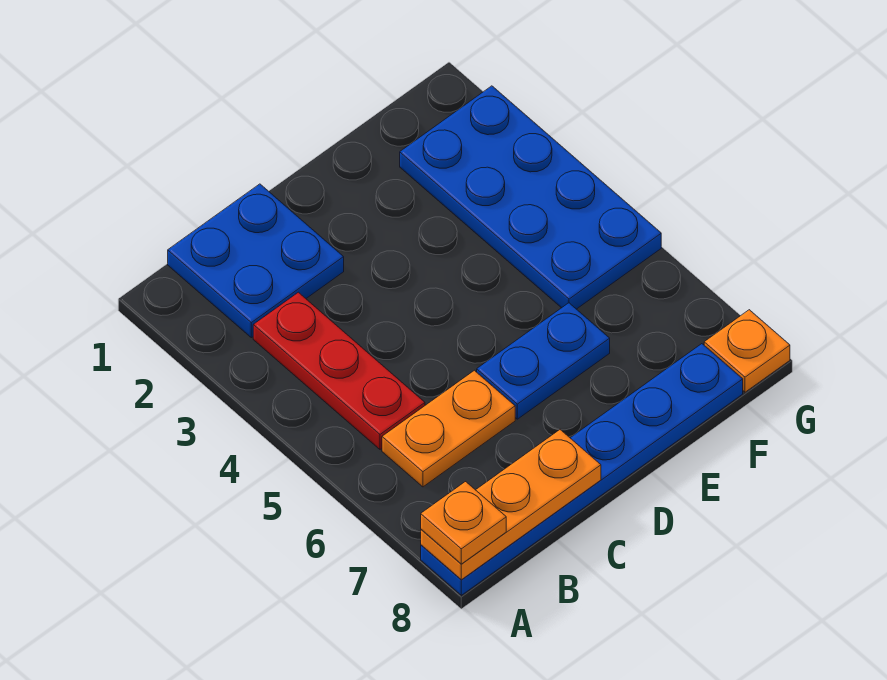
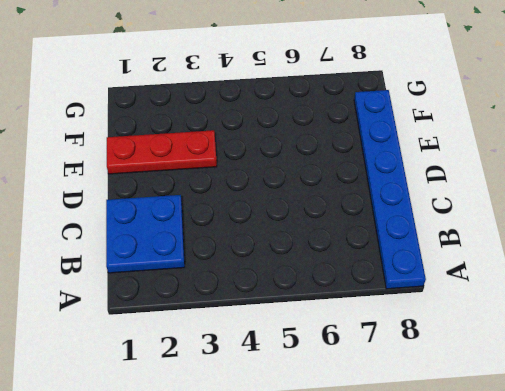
red 1x3 plate [107,130,217,174] -> red 1x3 plate moved to [253,292,425,449]
none -> orange 1x2 plate [382,370,515,487]
none -> blue 1x2 plate [477,303,610,419]

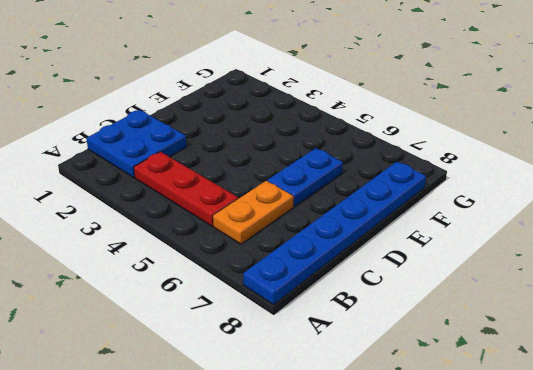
none -> blue 2x4 plate [400,86,661,309]
none -> orange 1x1 plate [704,310,790,392]

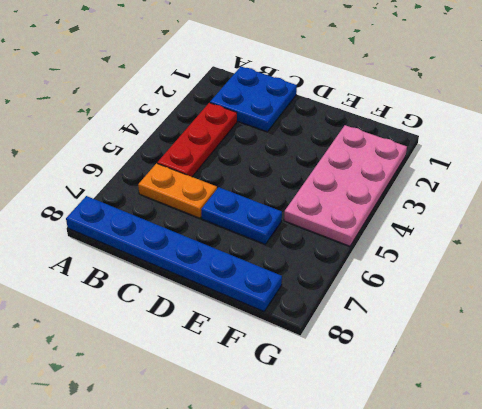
pink 2x4 plate [284,125,407,246] -> blue 2x4 plate [400,86,661,309]
none -> orange 1x1 plate [704,310,790,392]
none -> orange 1x3 plate [421,430,601,580]

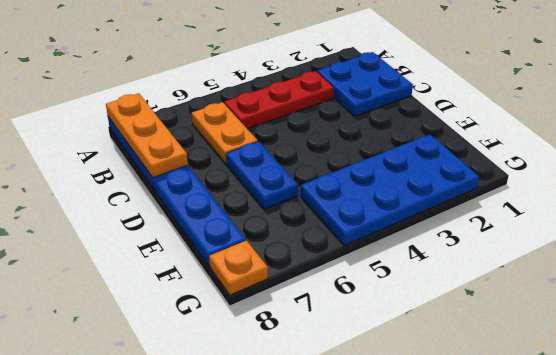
none -> orange 1x1 plate [421,482,506,564]

